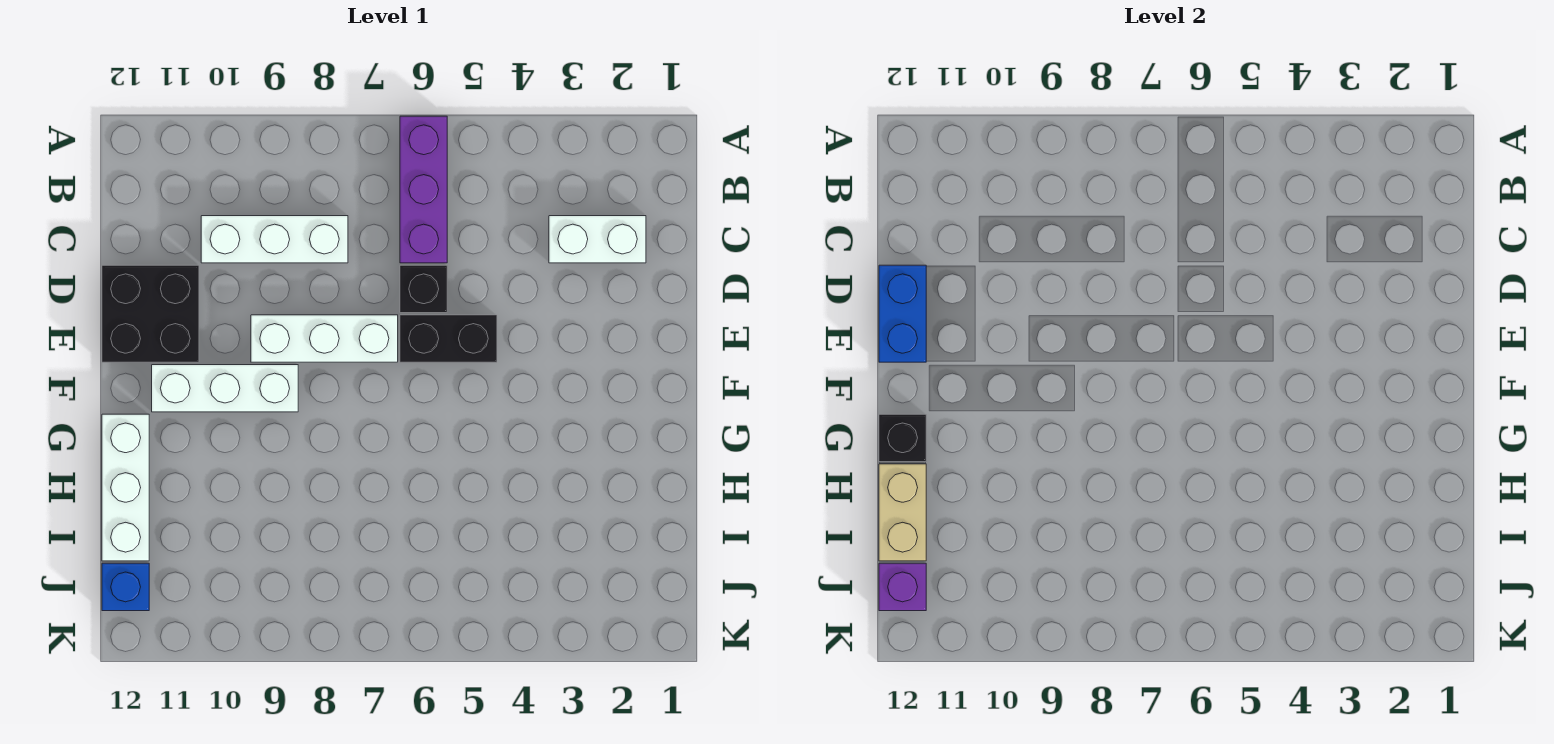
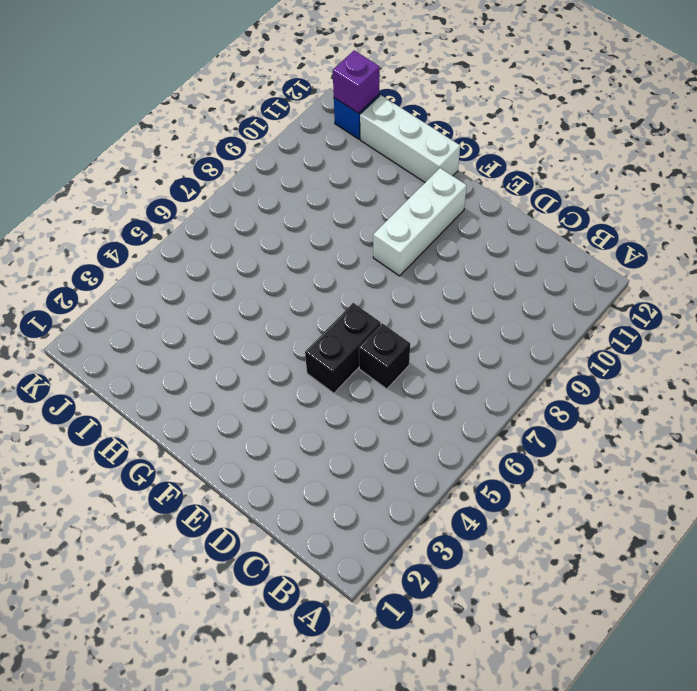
none -> purple 1x3 brick [400,116,447,263]
none -> white 1x2 brick [549,216,646,263]
none -> white 1x3 brick [201,216,348,263]

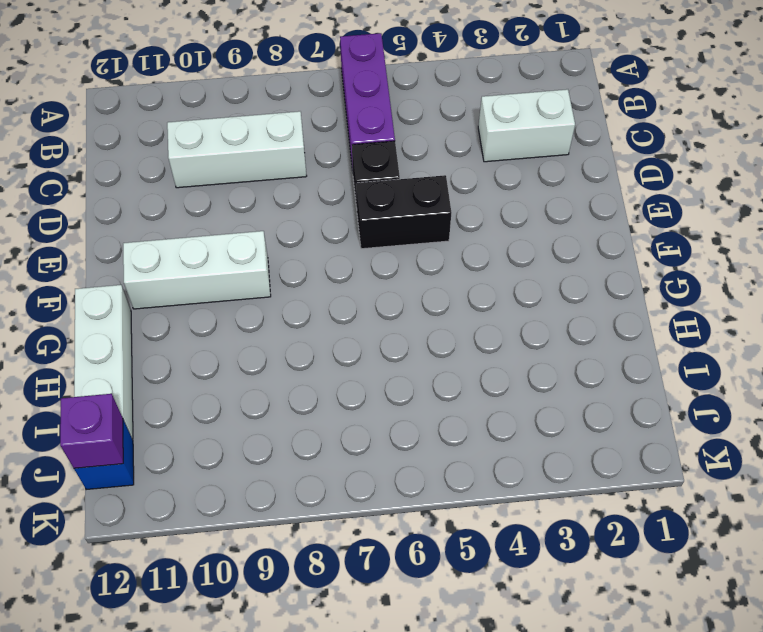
none -> black 2x2 brick [102,265,199,362]
none -> white 1x3 brick [251,315,398,362]
none -> blue 1x2 brick [879,265,926,362]

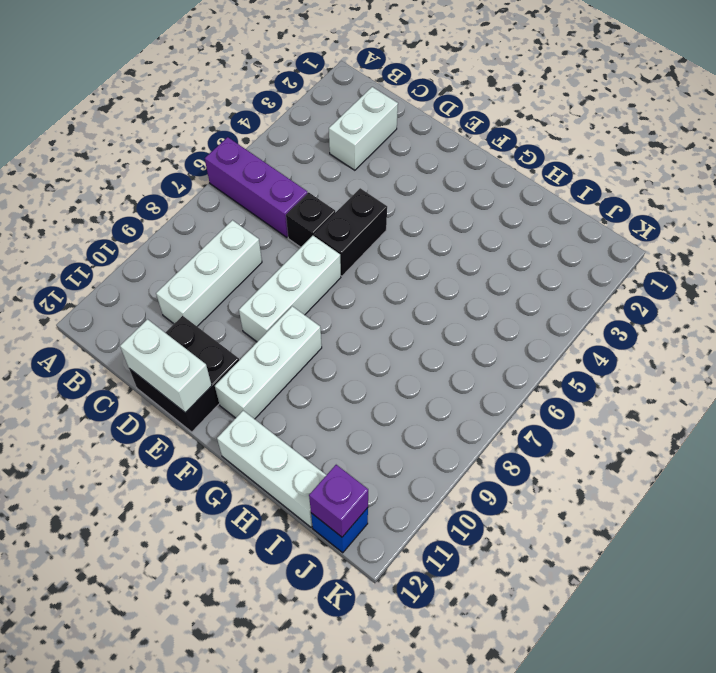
white 1x2 brick [120,319,212,413] -> blue 1x2 brick [879,265,926,362]
none -> black 1x1 brick [879,414,926,462]
none -> tan 1x2 brick [879,464,926,561]

